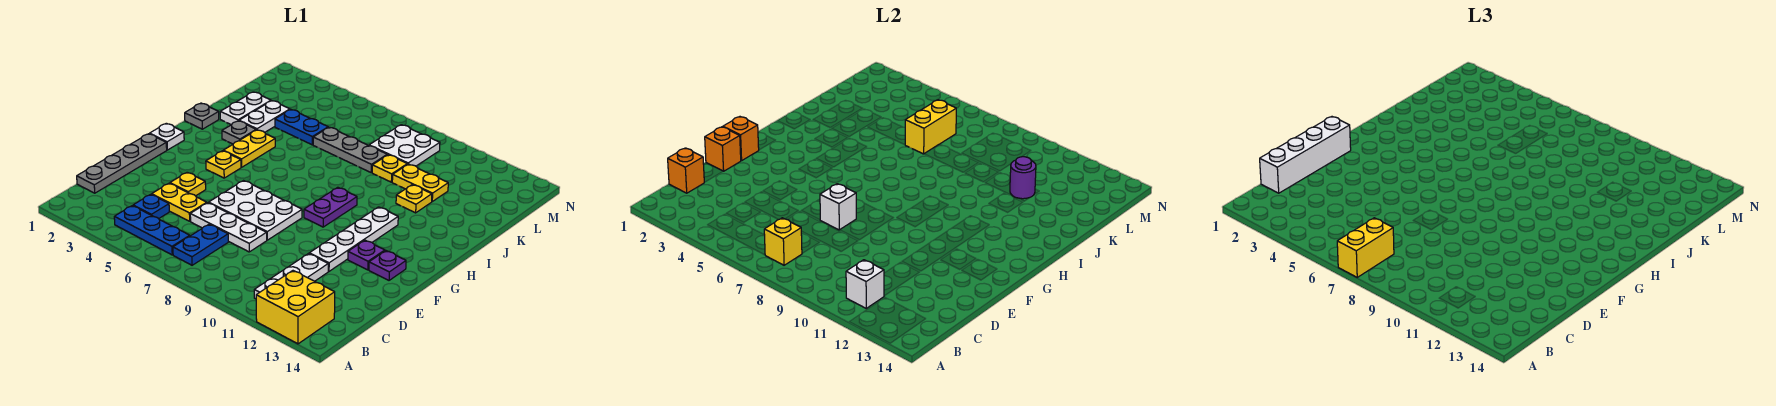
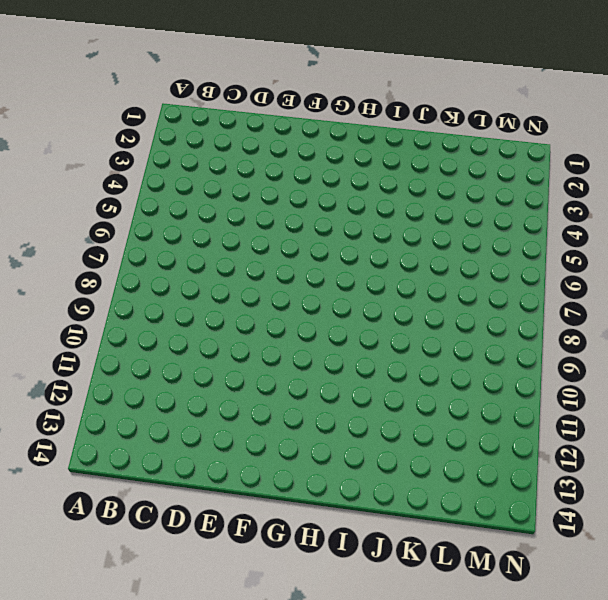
none -> yellow 2x2 brick [256,271,335,344]
none -> blue 1x3 plate [114,206,190,255]
none -> blue 1x2 plate [173,224,228,265]
none -> white 1x3 plate [254,254,328,299]

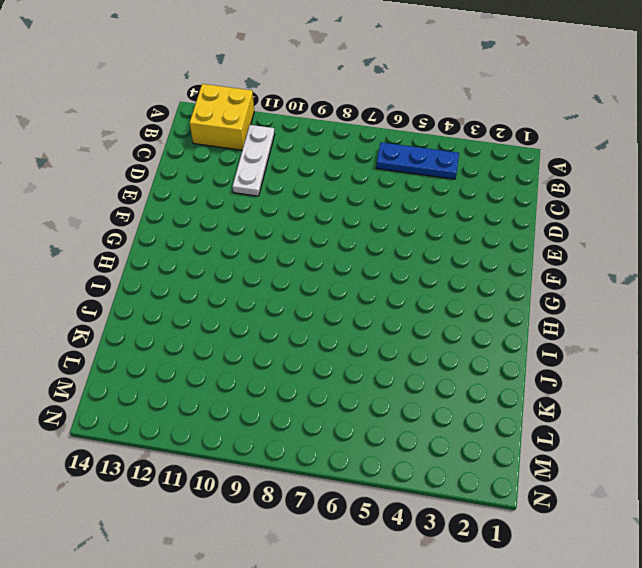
none -> blue 1x2 plate [173,224,228,265]
none -> grey 1x4 plate [77,134,167,193]
none -> blue 1x1 plate [133,194,169,219]
none -> yellow 1x2 plate [152,183,207,221]

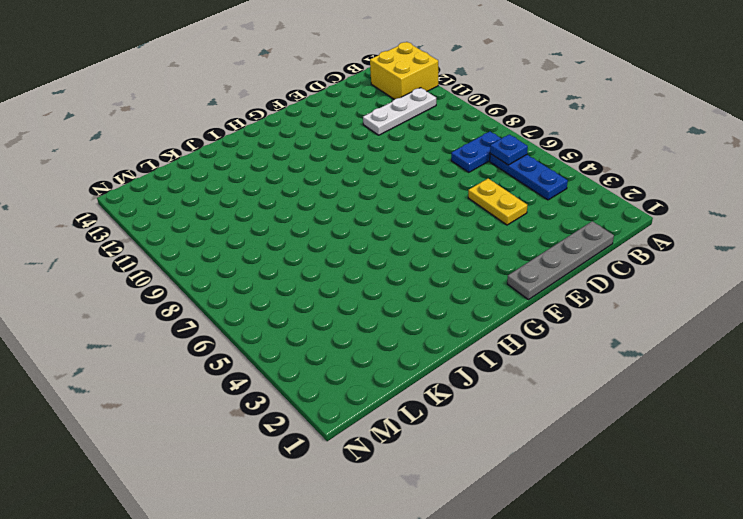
blue 1x1 plate [490,134,528,165] -> blue 1x1 plate moved to [133,194,169,219]
none -> white 1x3 plate [190,203,267,252]
none -> yellow 1x1 plate [170,172,206,196]
none -> white 2x3 plate [209,181,302,240]
none -> white 1x4 plate [309,207,398,271]

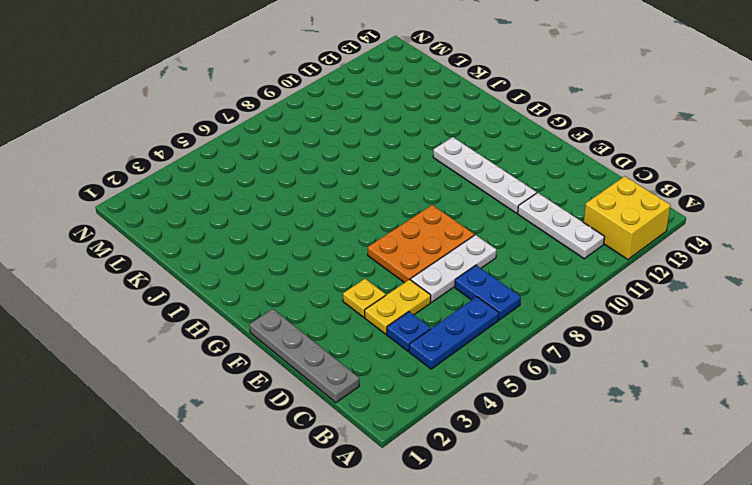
orange 2x3 plate [368,205,474,283] -> white 2x3 plate [209,181,302,240]
none -> purple 1x1 plate [348,240,385,270]
none -> purple 1x1 plate [369,251,406,280]
none -> white 1x1 plate [150,123,184,150]
none -> yellow 1x1 plate [206,151,241,178]

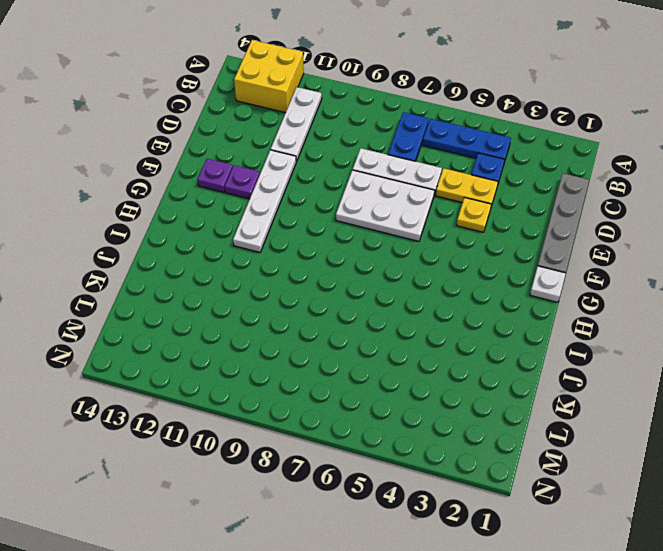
none -> yellow 1x1 plate [206,151,241,178]
none -> purple 1x2 plate [304,187,357,227]
none -> yellow 1x2 plate [223,130,275,167]
none -> grey 1x1 plate [185,103,219,129]

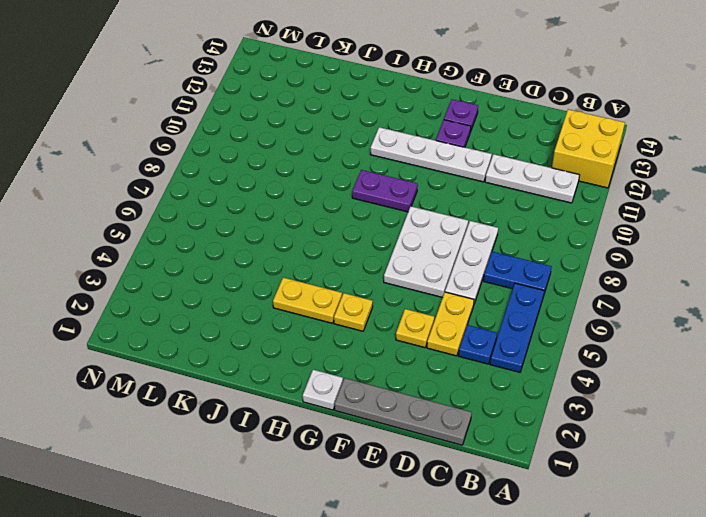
none -> grey 1x1 plate [185,103,219,129]
none -> grey 1x1 plate [222,121,256,144]
none -> white 1x2 plate [220,92,271,125]
none -> white 1x2 plate [239,101,290,132]

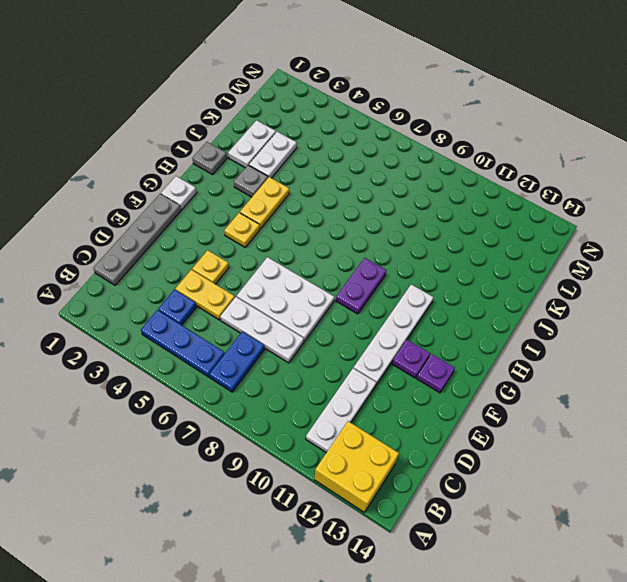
none -> yellow 1x1 plate [396,185,432,213]
none -> blue 1x2 plate [275,110,328,145]
none -> grey 1x3 plate [313,127,387,173]
none -> yellow 1x1 plate [372,155,407,182]

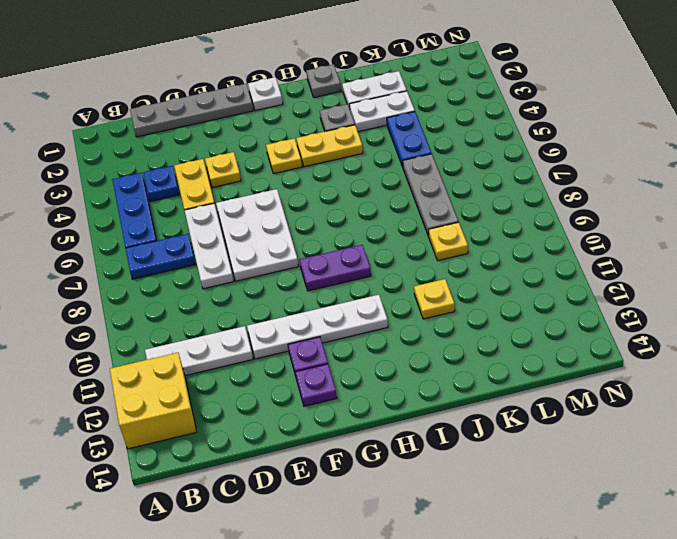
none -> yellow 1x2 plate [392,164,448,201]
none -> white 2x2 plate [369,125,440,166]
none -> yellow 1x1 brick [764,218,802,265]
none -> white 1x1 brick [846,260,884,308]

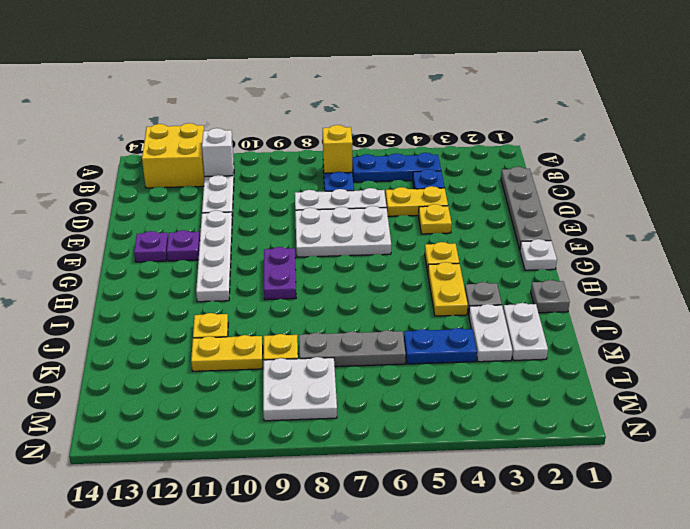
none -> orange 1x1 brick [668,148,704,193]
none -> orange 1x1 brick [705,127,741,171]
none -> white 1x1 brick [820,184,856,230]
none -> orange 1x1 brick [723,117,759,161]

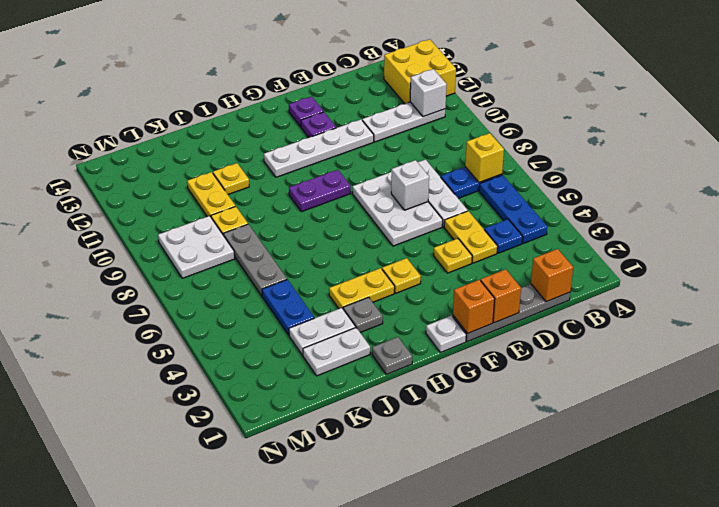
none -> yellow 1x2 brick [905,100,956,154]
none -> purple 1x1 round brick [1010,157,1036,199]
none -> yellow 1x2 brick [1337,218,1394,277]
none -> white 1x4 brick [1260,117,1351,193]

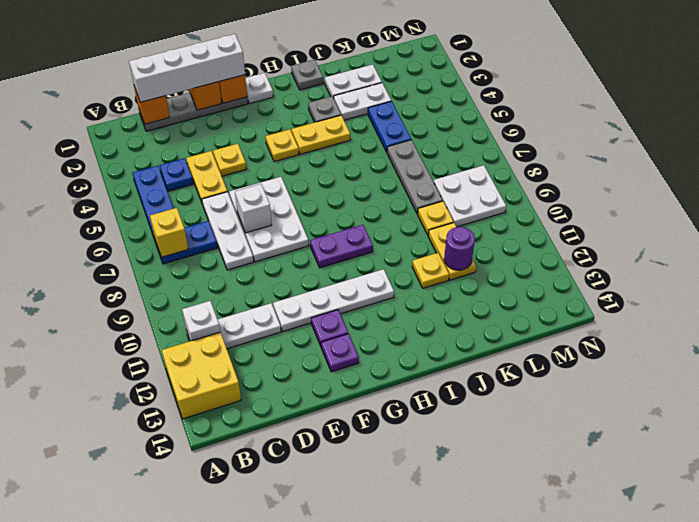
none -> yellow 1x2 brick [905,100,956,154]
none -> yellow 1x2 brick [1337,218,1394,277]

